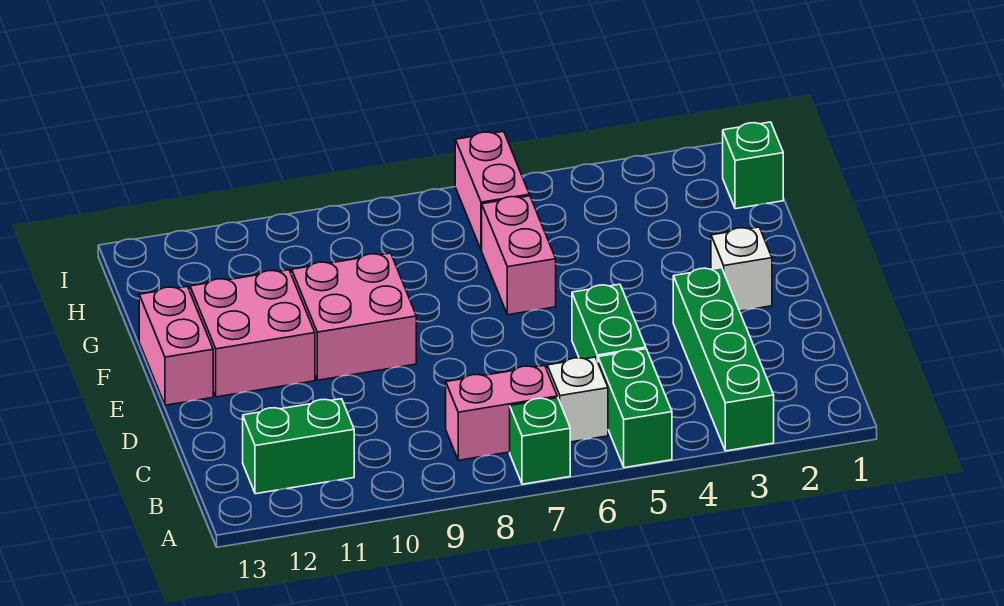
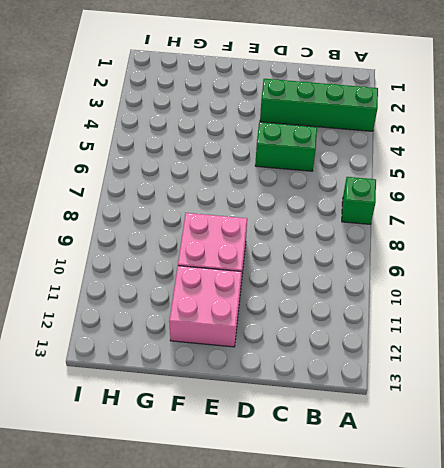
none -> green 1x2 brick [598,349,672,468]
none -> white 1x1 brick [547,357,608,442]
none -> pink 1x2 brick [446,365,557,460]

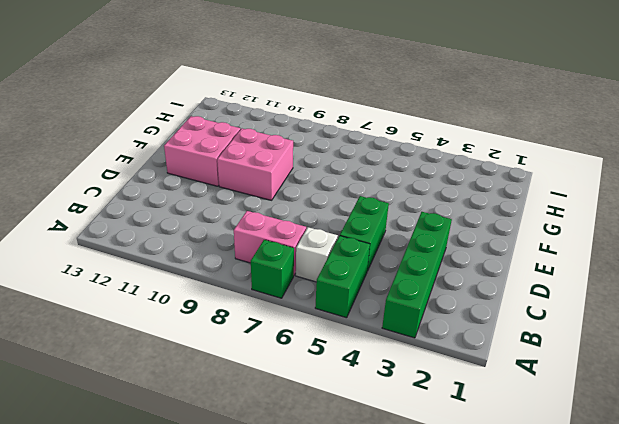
none -> green 1x2 brick [243,399,354,494]
none -> white 1x1 brick [711,227,772,311]
none -> pink 1x2 brick [139,286,213,405]

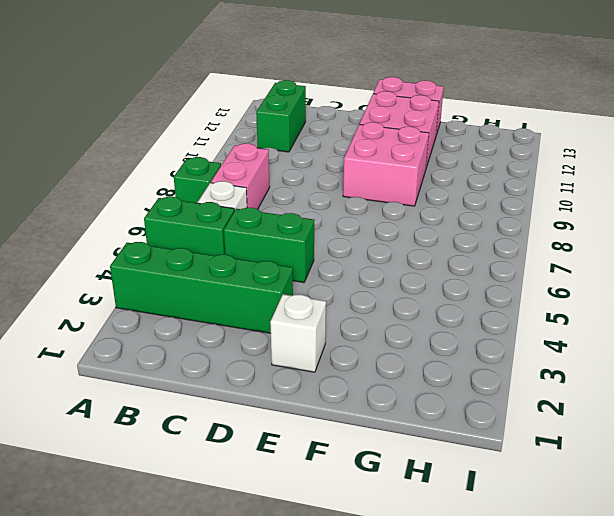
none -> pink 1x2 brick [482,196,556,315]
none -> green 1x1 brick [723,122,783,209]
none -> pink 1x2 brick [455,131,529,250]

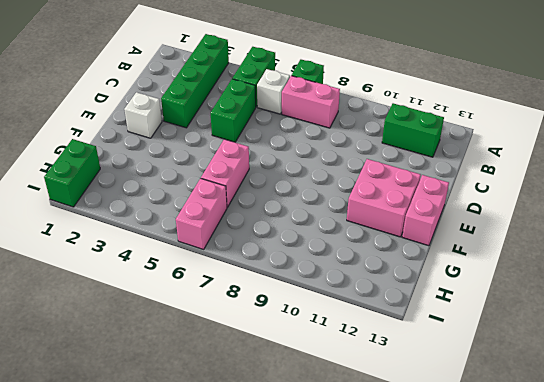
green 1x2 brick [44,139,100,207] -> green 1x1 brick [723,122,783,209]
none -> pink 2x2 brick [292,253,416,380]

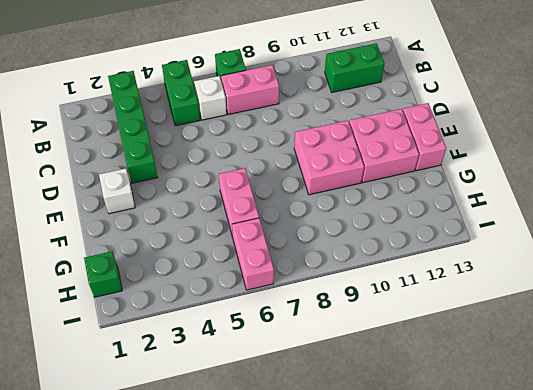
none -> green 1x2 brick [572,284,646,362]

